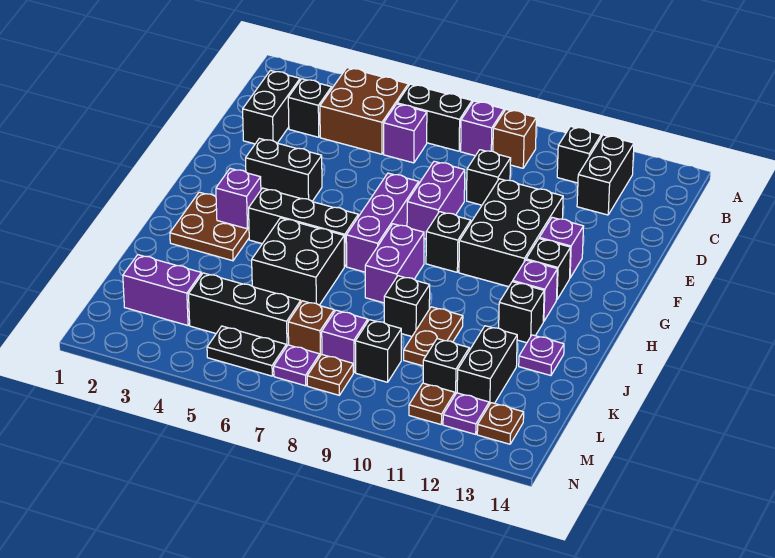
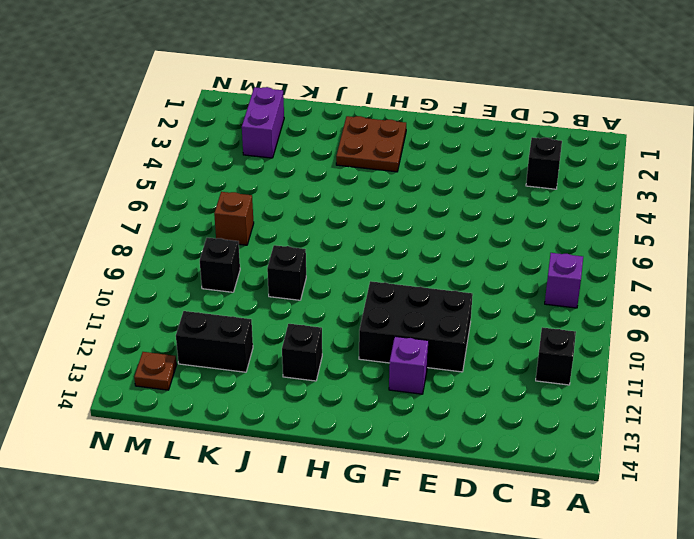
none -> brown 2x2 brick [320,68,408,154]
none -> black 1x2 brick [397,84,472,151]
none -> brown 1x1 brick [493,109,536,168]
none -> black 1x2 brick [577,135,634,215]

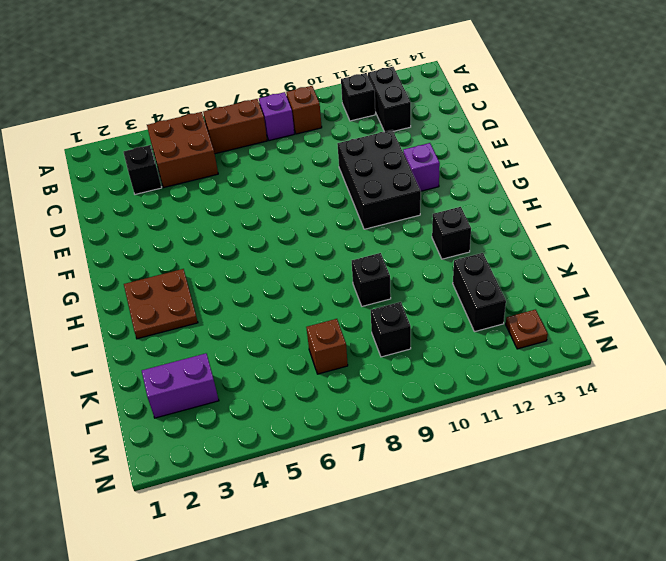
brown 1x2 brick [203,99,267,154] -> black 1x2 brick [397,84,472,151]
none -> black 1x2 brick [243,71,300,144]
none -> purple 1x1 brick [384,104,427,163]
none -> black 1x1 brick [467,150,511,205]
none -> purple 1x2 brick [407,161,465,239]

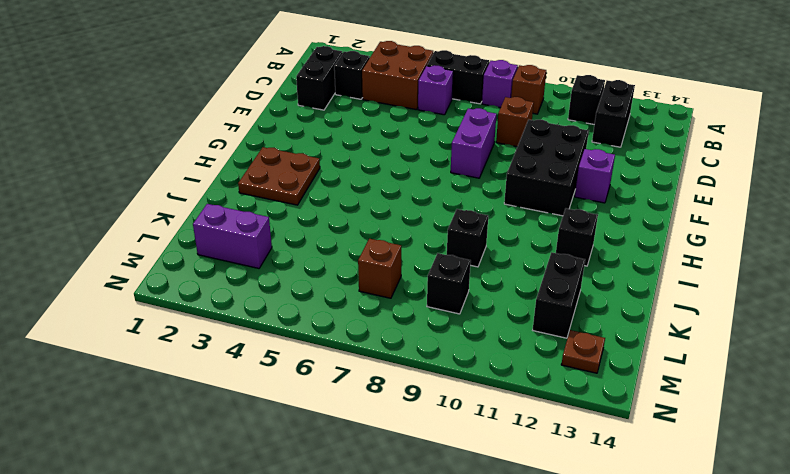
brown 1x1 brick [496,97,534,147] -> black 1x1 brick [467,150,511,205]
none -> black 1x2 brick [246,138,322,201]
none -> purple 1x3 brick [346,173,419,272]
none -> black 1x1 brick [426,212,471,272]
none -> black 1x1 brick [526,239,571,300]

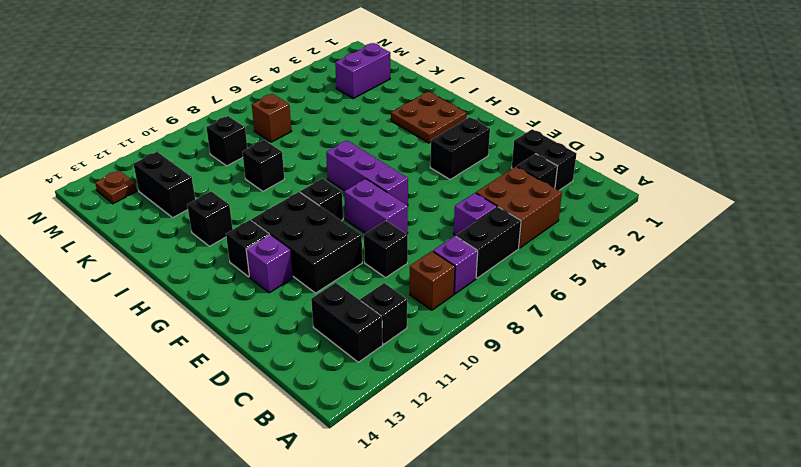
none -> black 1x3 brick [249,188,358,267]
none -> purple 1x2 brick [365,224,424,303]
none -> purple 1x1 brick [513,260,557,322]
none -> black 2x2 brick [252,218,344,305]

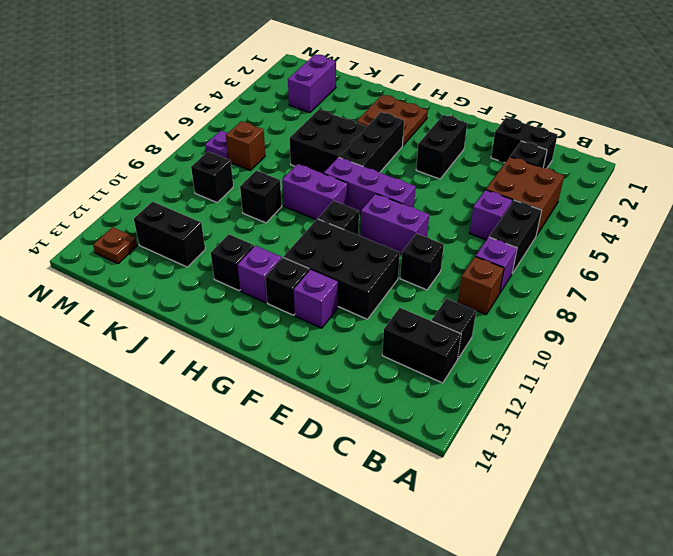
none -> brown 1x2 plate [404,307,463,366]
none -> purple 1x1 plate [519,335,564,376]
none -> black 1x3 brick [189,273,301,347]
none -> purple 1x1 brick [322,310,368,373]

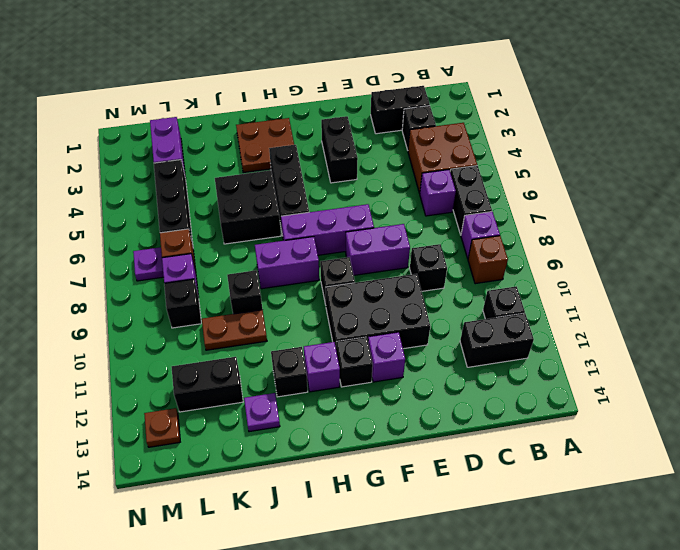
none -> black 1x1 brick [423,339,469,395]
none -> black 1x2 plate [207,326,286,376]
none -> brown 1x1 plate [307,354,353,395]
none -> brown 1x1 plate [409,383,455,424]

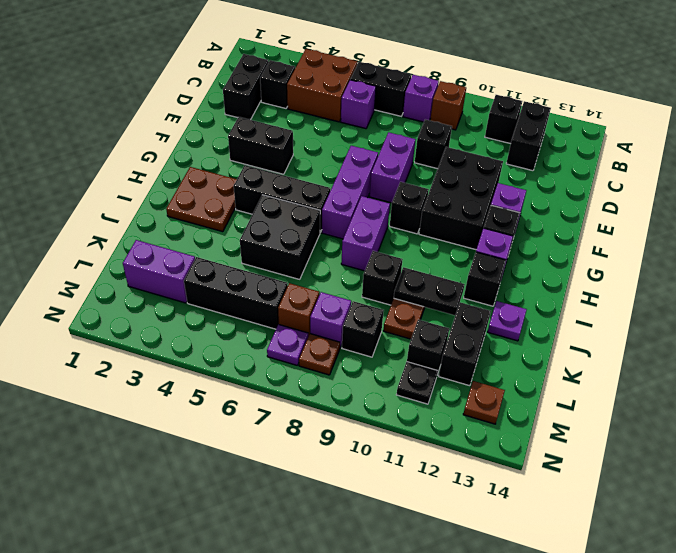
black 1x2 plate [394,267,465,315] -> black 1x2 plate moved to [207,326,286,376]
black 1x1 plate [396,362,438,404] -> brown 1x1 plate [409,383,455,424]
none -> purple 1x1 plate [443,393,489,434]
none -> purple 1x1 brick [216,168,261,229]

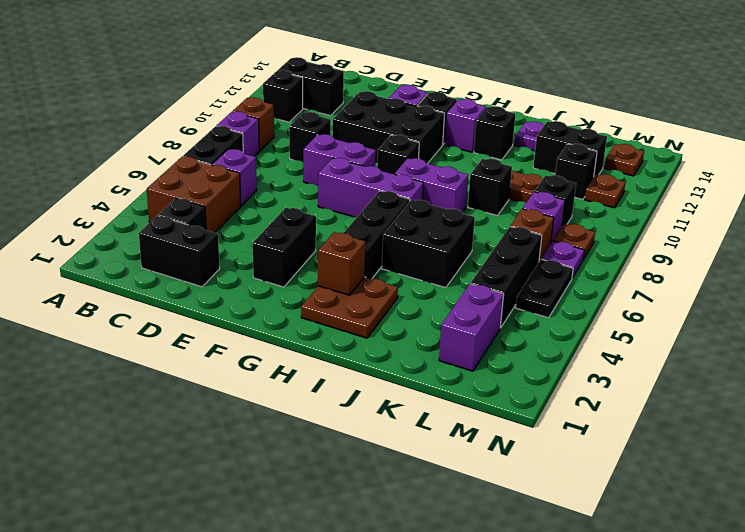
brown 1x1 brick [318,232,366,295] -> purple 1x1 brick [216,168,261,229]
none -> purple 1x1 plate [443,393,489,434]

